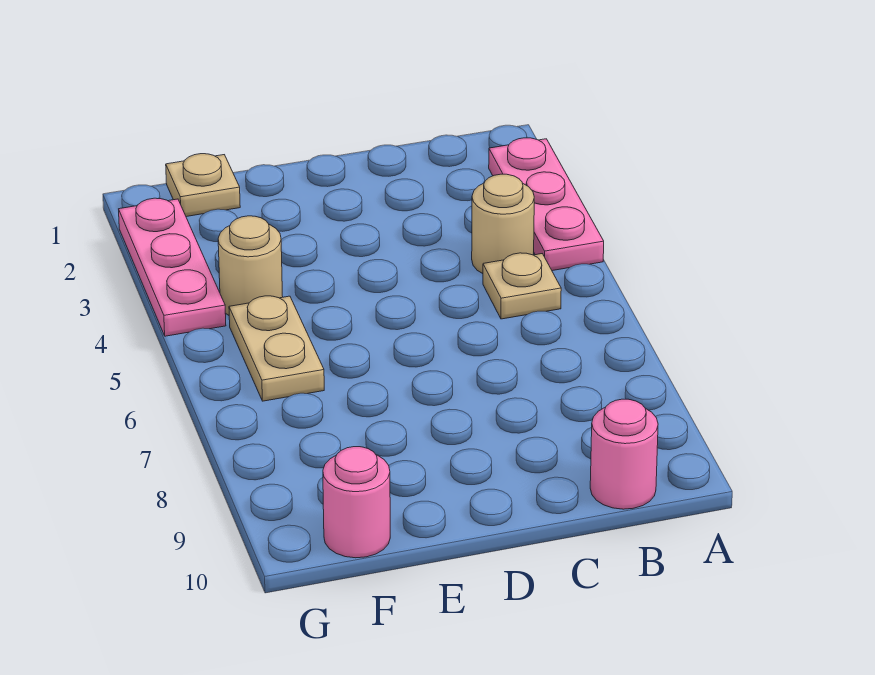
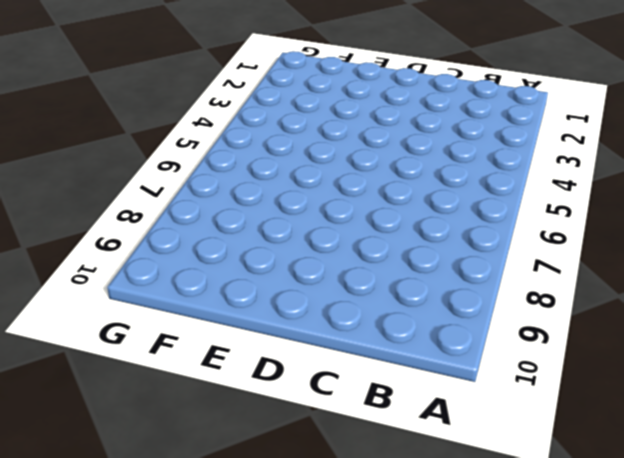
none -> pink 1x3 plate [489,138,604,271]
none -> tan 1x1 round brick [472,174,534,274]

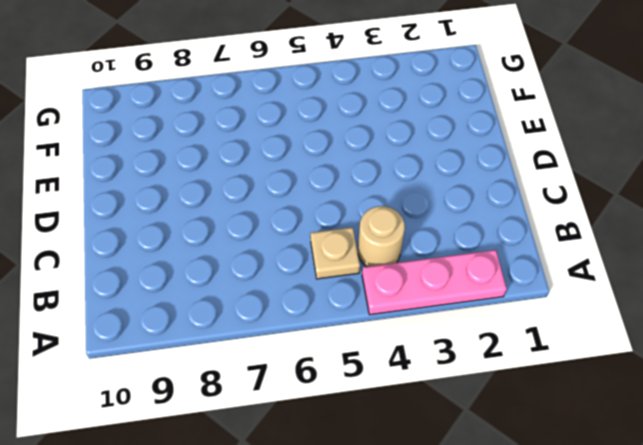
none -> pink 1x1 round brick [590,399,658,509]
none -> tan 1x1 plate [166,154,240,217]

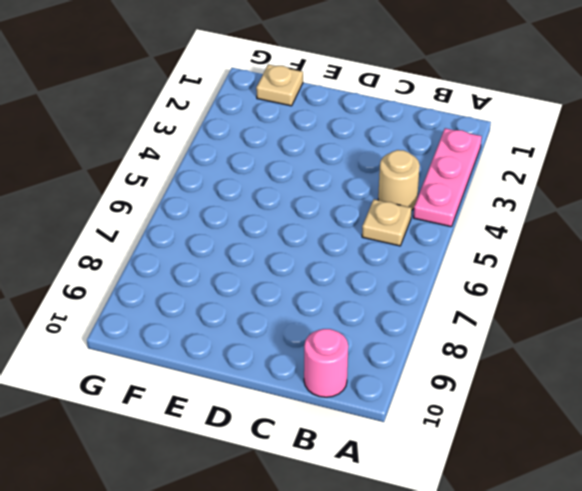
none -> tan 1x1 round brick [218,216,283,315]
none -> tan 1x2 plate [229,296,324,401]

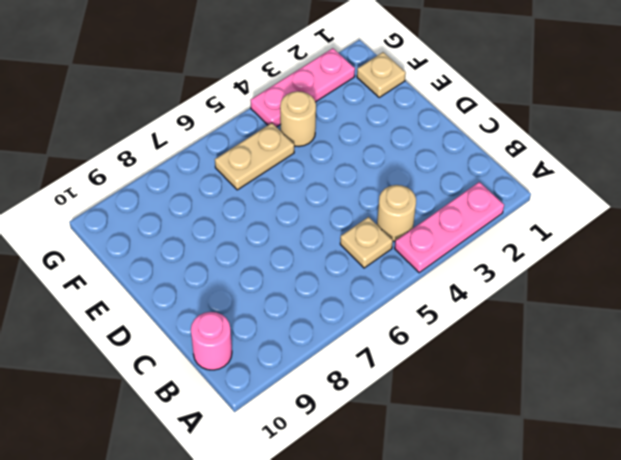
none -> pink 1x1 round brick [323,447,390,558]

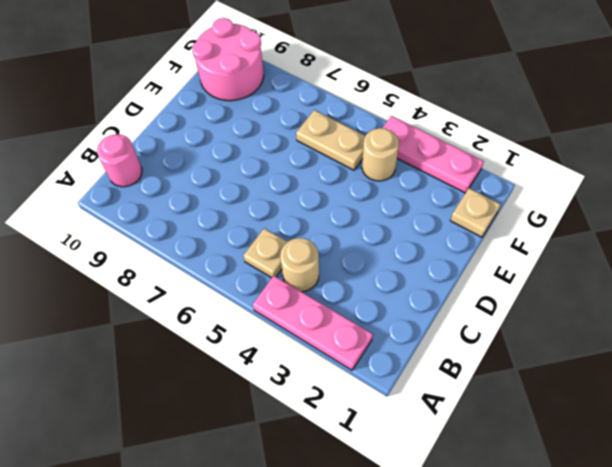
pink 2x2 round brick [192,18,264,101] -> pink 1x1 round brick [323,447,390,558]

